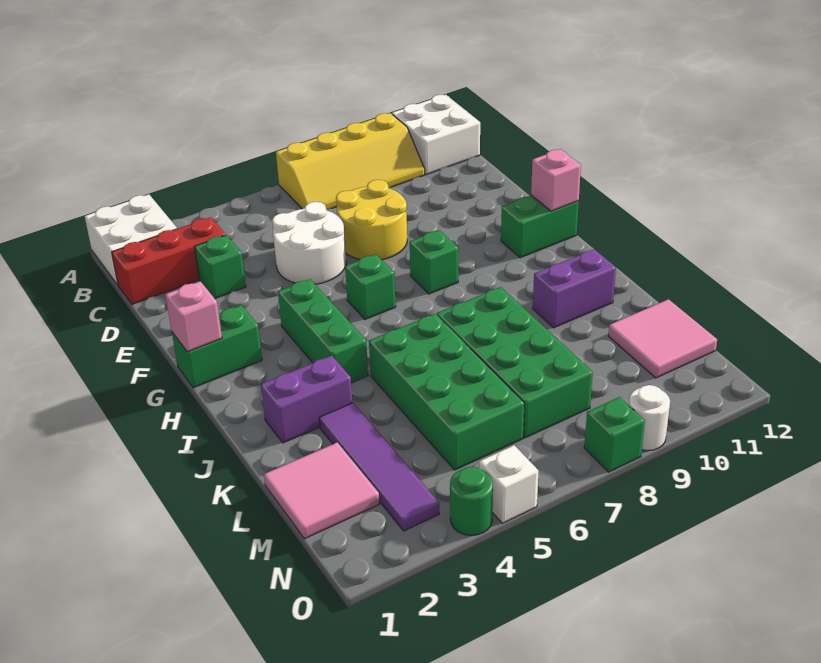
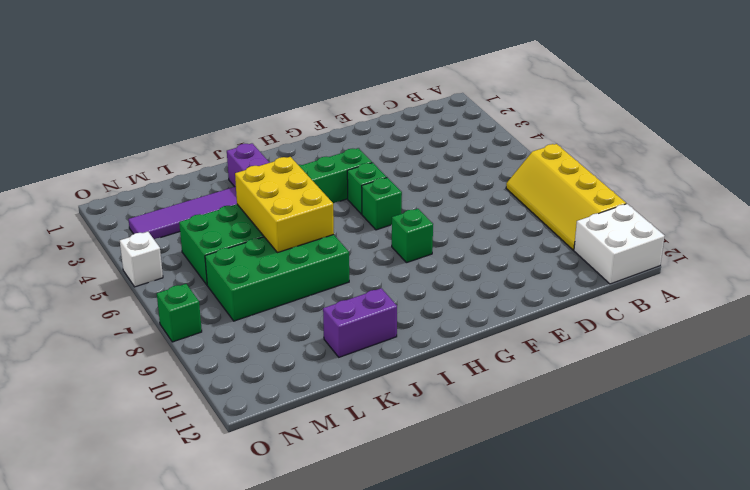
green 1x1 brick [347,163,387,214] -> green 1x1 brick moved to [195,235,246,298]
yellow 2x3 brick [235,157,334,253] -> none
purple 1x2 brick [323,288,397,357] -> purple 1x2 brick turned to [533,250,616,328]
none -> white 2x2 brick [85,194,177,285]
none -> red 1x3 brick [112,217,226,304]
none -> white 2x2 round brick [272,202,346,284]

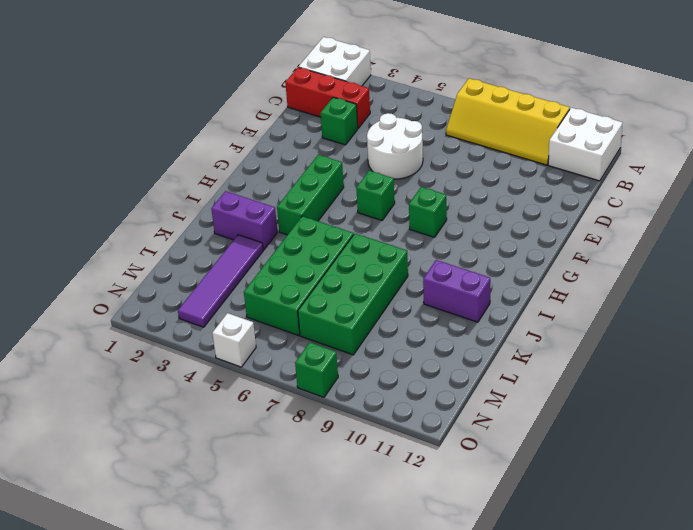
none -> yellow 2x2 round brick [336,180,407,260]
none -> green 1x2 brick [172,305,262,388]
none -> green 1x2 brick [501,195,579,258]

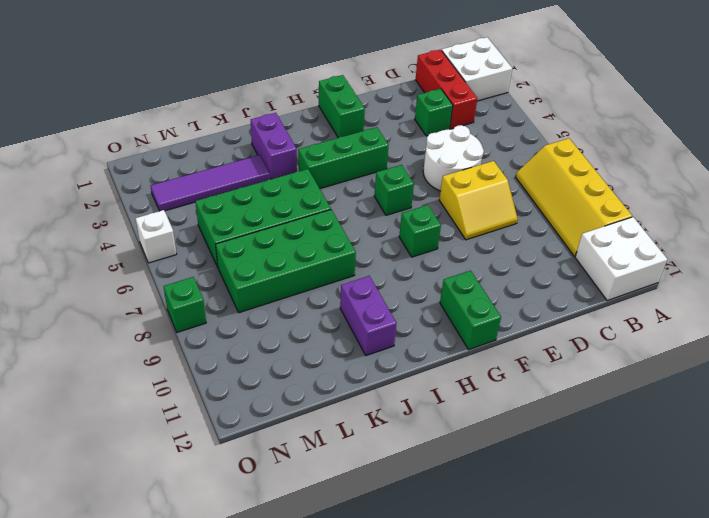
yellow 2x2 slope [439,161,518,240] -> yellow 2x2 round brick [336,180,407,260]
none -> pink 2x2 tile [264,442,379,539]
none -> pink 2x2 tile [608,299,717,378]
none -> green 1x1 round brick [450,467,493,535]

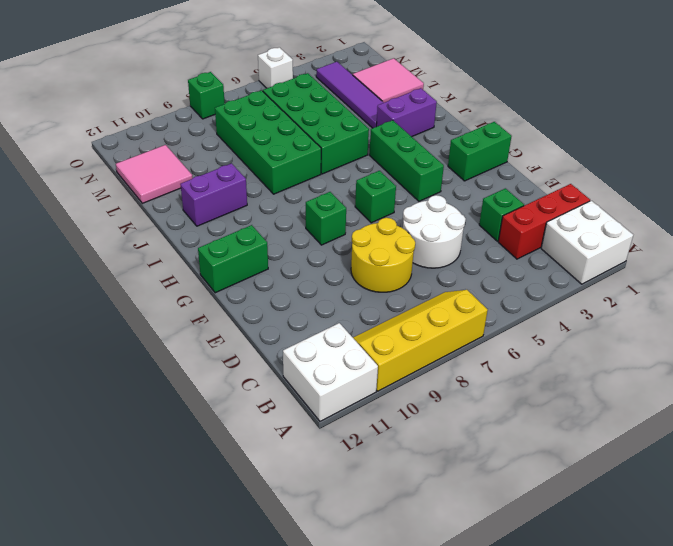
none -> green 1x1 round brick [450,467,493,535]
none -> white 1x1 round brick [629,385,670,451]
none -> pink 1x1 brick [165,281,222,352]

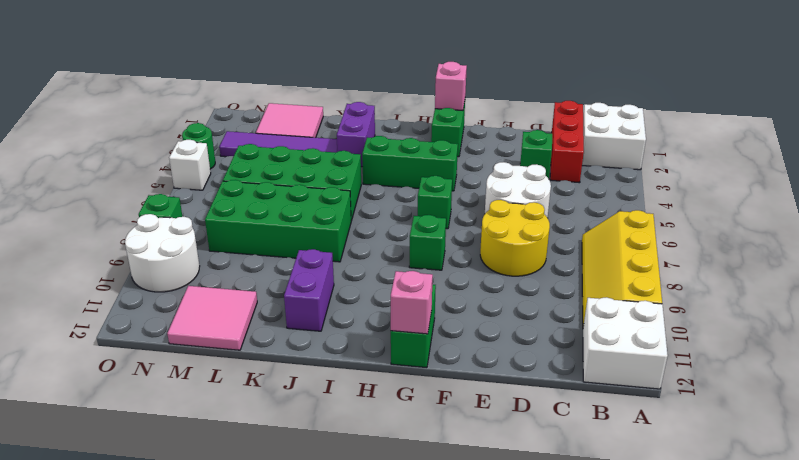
white 2x2 round brick [125,214,200,292] -> white 1x1 round brick [629,385,670,451]

